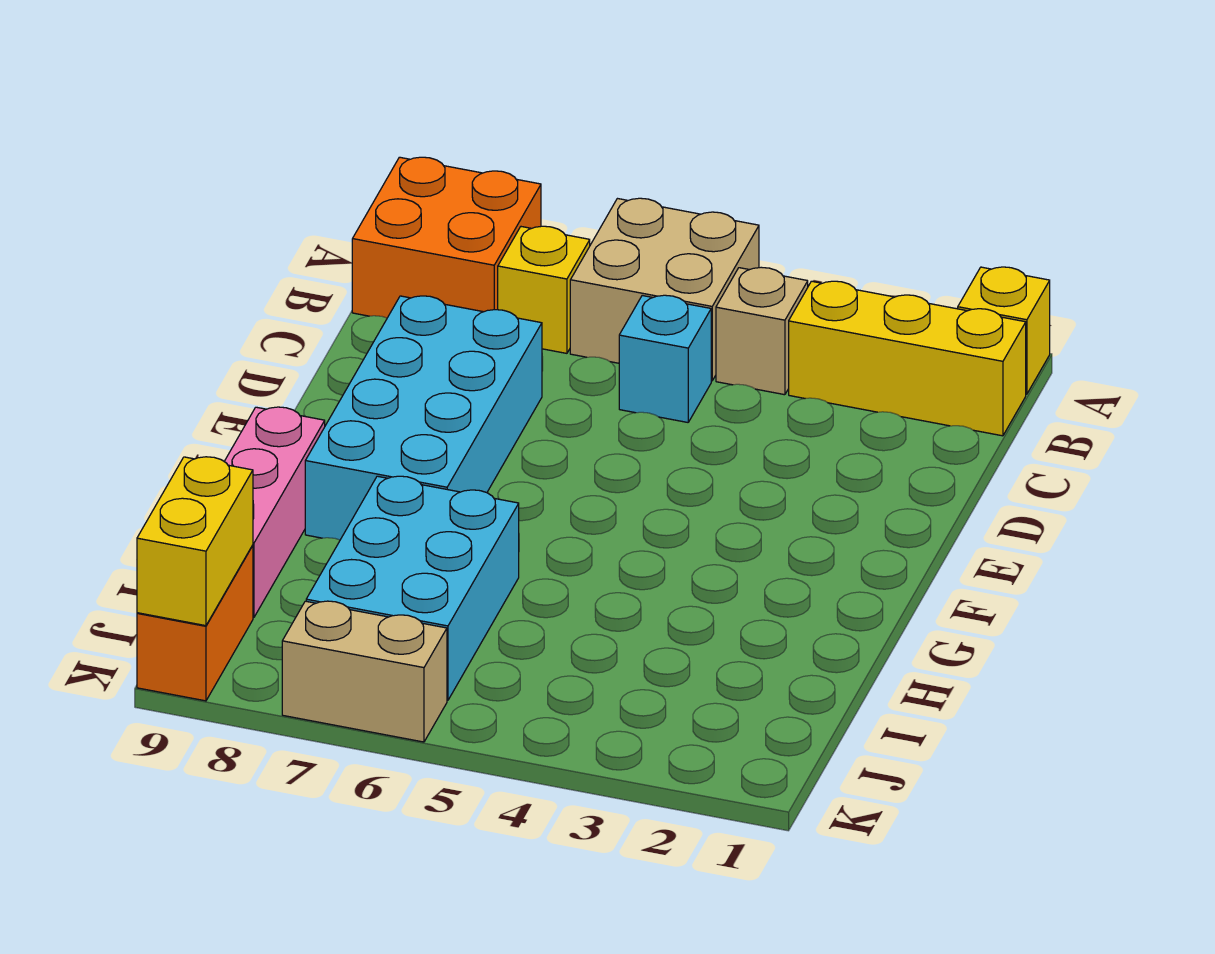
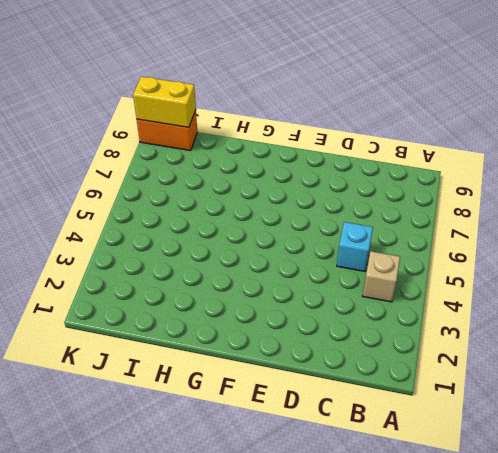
none -> yellow 1x1 brick [958,267,1050,394]
none -> tan 2x2 brick [570,198,759,381]
none -> orange 2x2 brick [352,157,541,318]

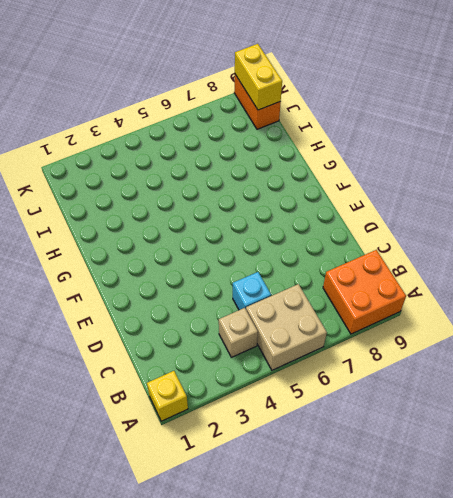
none -> yellow 1x3 brick [789,281,1026,436]
none -> yellow 1x1 brick [498,226,590,353]
none -> cyan 2x4 brick [305,296,542,540]

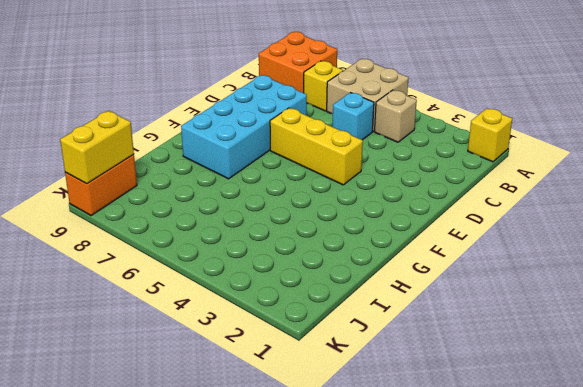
yellow 1x3 brick [270,108,363,185] -> yellow 1x3 brick moved to [789,281,1026,436]
none -> pink 1x3 brick [224,407,325,618]
none -> cyan 2x3 brick [306,476,519,700]
none -> tan 1x2 brick [282,601,447,742]

